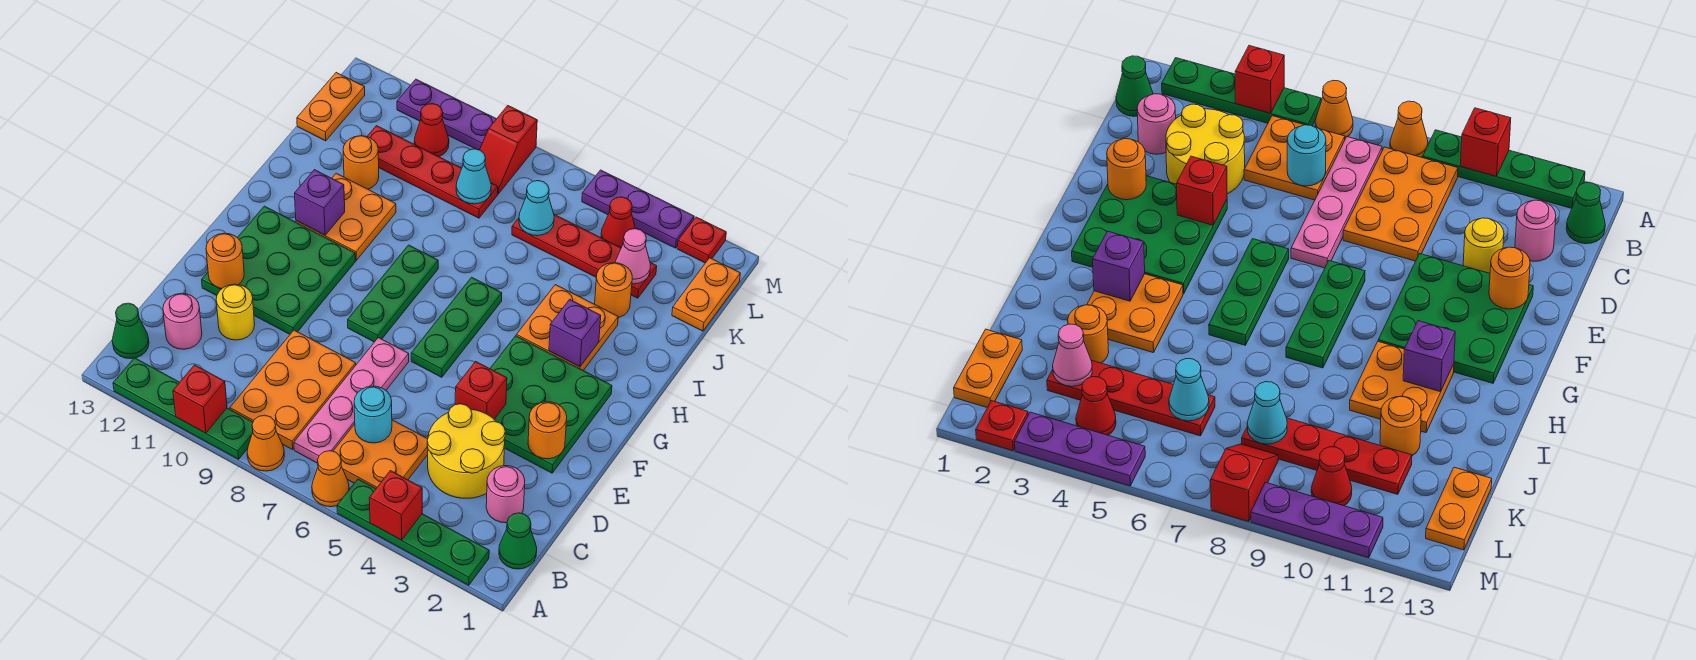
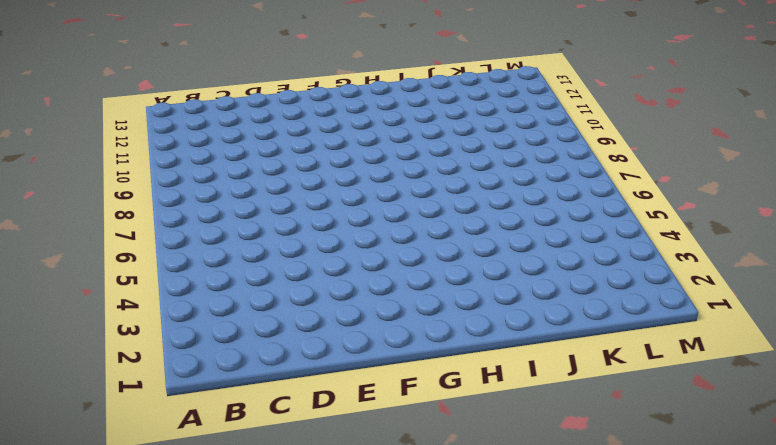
none -> green 1x4 plate [337,479,489,585]
none -> orange 1x1 cone [312,451,349,507]
none -> orange 1x1 cone [247,415,284,471]
none -> green 1x4 plate [113,358,253,459]

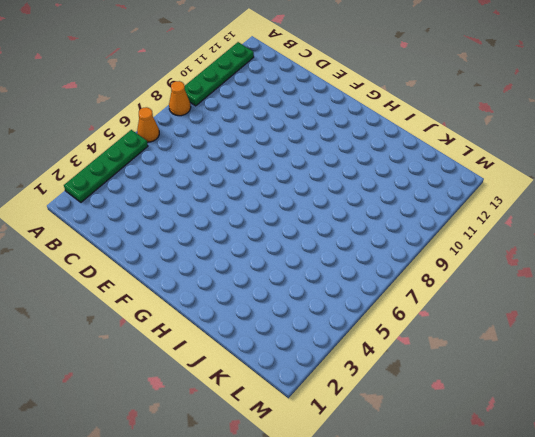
none -> green 1x1 cone [499,513,537,569]
none -> orange 2x2 plate [333,420,428,488]
none -> pink 1x4 plate [294,338,409,463]
none -> orange 2x3 plate [230,330,356,450]

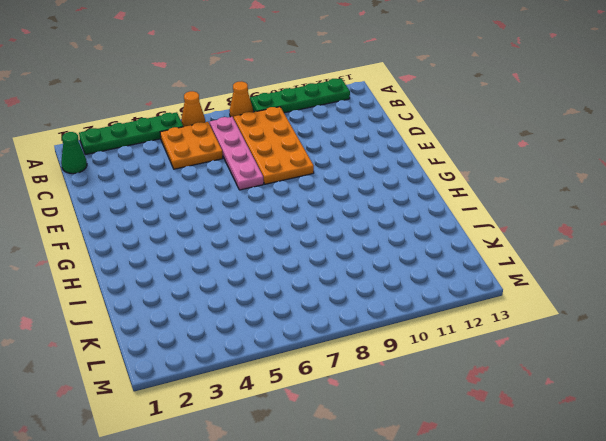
orange 2x4 plate [234,107,314,184] -> orange 2x3 plate [230,330,356,450]
none -> green 1x1 cone [112,303,149,359]
none -> pink 1x1 round brick [486,466,525,523]
none -> yellow 2x2 round brick [427,404,505,498]
none -> pink 1x1 round brick [163,294,202,349]

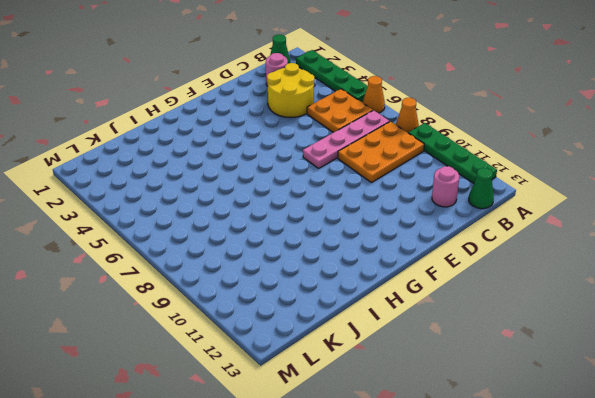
none -> yellow 1x1 round brick [216,284,255,340]
none -> green 3x3 plate [490,336,612,473]
none -> green 3x3 plate [202,206,356,334]
none -> green 1x3 plate [411,277,502,377]

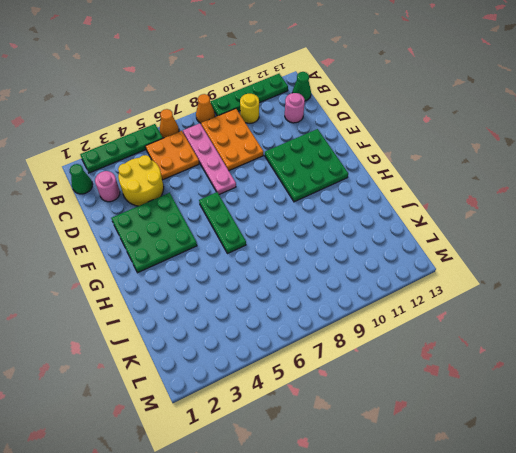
yellow 1x1 round brick [240,94,259,123] -> yellow 1x1 round brick moved to [216,284,255,340]
none -> green 1x3 plate [348,245,438,342]
none -> orange 2x2 plate [516,285,618,371]
none -> orange 2x2 plate [296,173,396,260]
none -> orange 1x1 round brick [595,263,632,318]

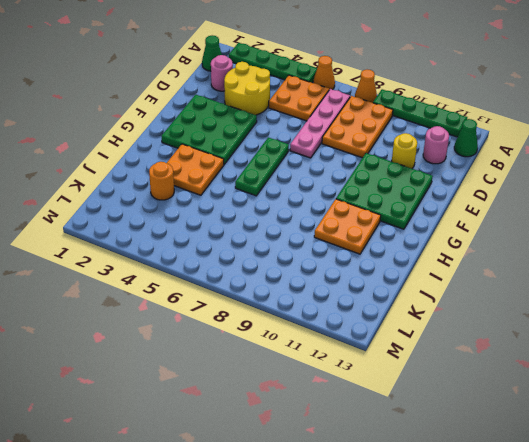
none -> green 1x3 plate [348,245,438,342]
none -> orange 1x1 round brick [343,136,379,189]
none -> orange 1x2 plate [672,258,740,331]
none -> red 1x4 plate [512,215,657,298]

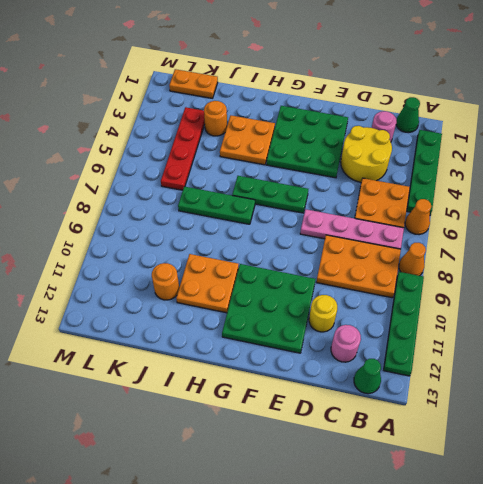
green 1x3 plate [178,186,255,224] -> green 1x3 plate moved to [348,245,438,342]
none -> red 1x4 plate [367,126,498,218]
none -> orange 1x2 plate [297,73,365,141]
none -> red 1x1 cone [601,197,635,248]
none -> red 1x2 slope [480,106,537,194]

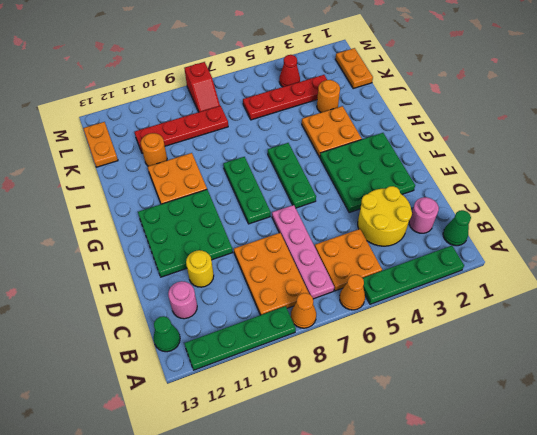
none -> red 1x1 cone [414,104,449,157]
none -> red 1x1 plate [677,217,726,263]
none -> purple 1x3 plate [582,170,694,248]
none -> purple 1x3 plate [397,79,496,150]

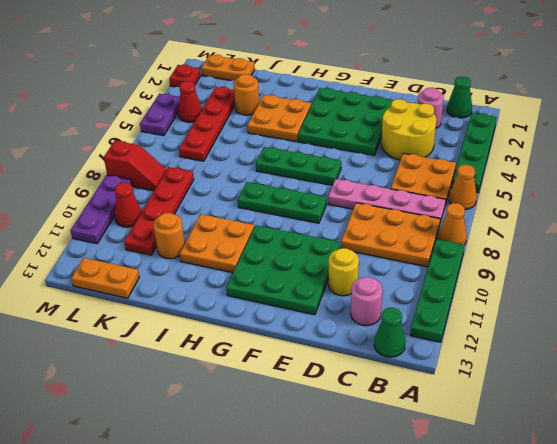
purple 1x2 plate [140,94,180,136] -> purple 1x3 plate [582,170,694,248]
none -> red 1x1 brick [369,471,422,540]
none -> red 1x1 brick [173,365,227,433]
none -> cyan 1x1 round brick [354,386,392,443]
none -> orange 1x1 round brick [528,402,567,459]

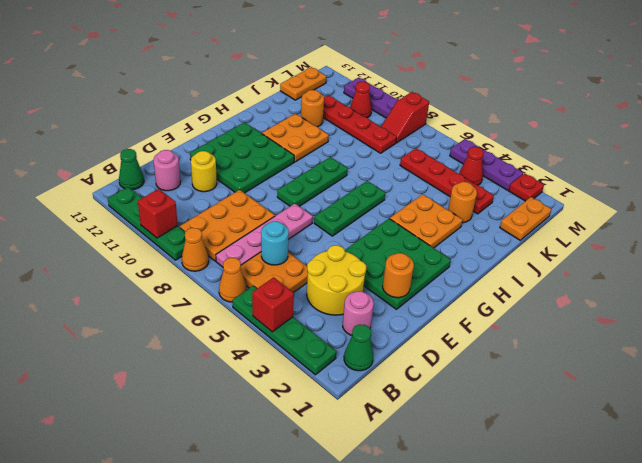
none -> red 1x1 brick [455,361,507,419]
none -> orange 1x1 round brick [206,233,244,289]
none -> purple 1x1 brick [549,299,601,367]
none -> purple 1x1 brick [294,170,345,235]

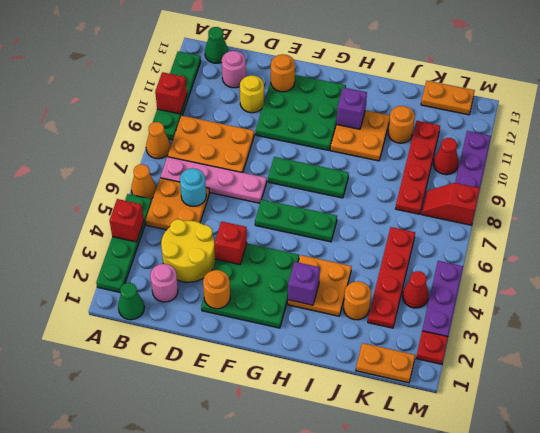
none -> pink 1x1 cone [615,229,650,284]
none -> cyan 1x1 cone [519,181,554,236]
none -> cyan 1x1 cone [456,149,491,204]

